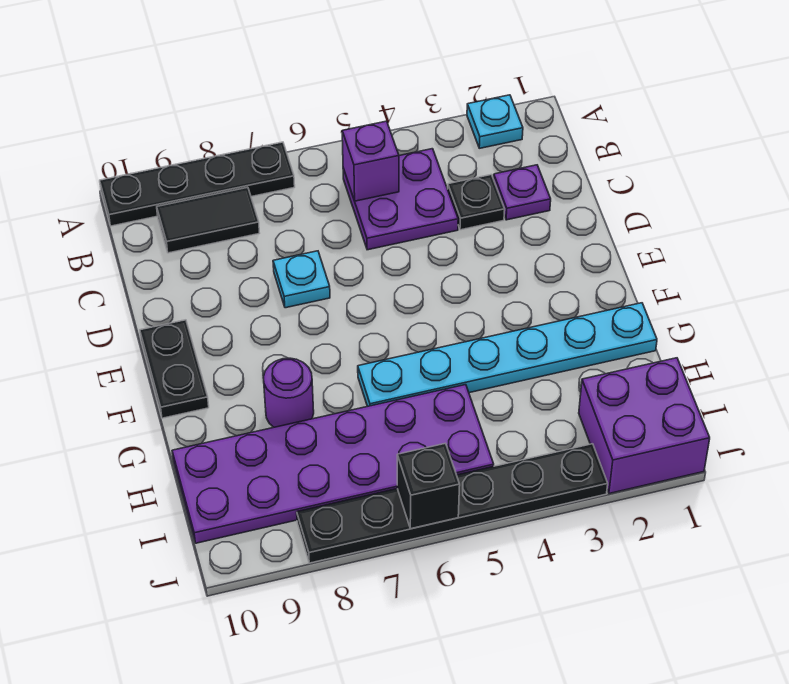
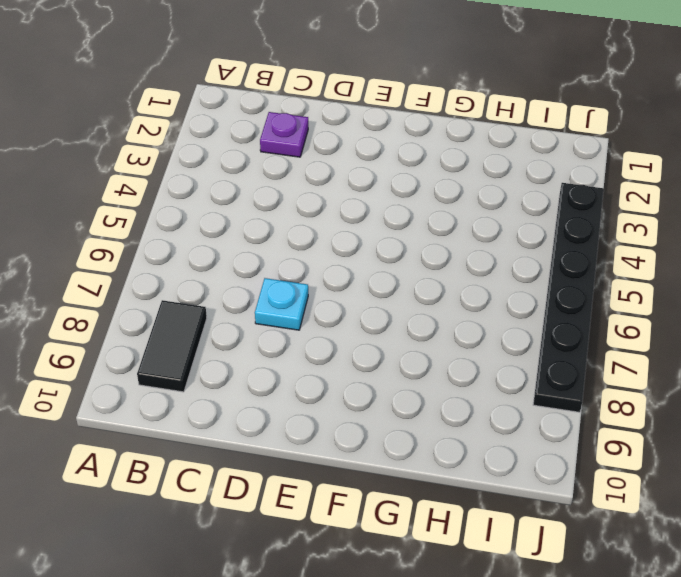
none -> cyan 1x1 plate [467,95,523,148]
none -> black 1x4 plate [100,142,295,226]
none -> purple 2x2 plate [343,149,458,250]

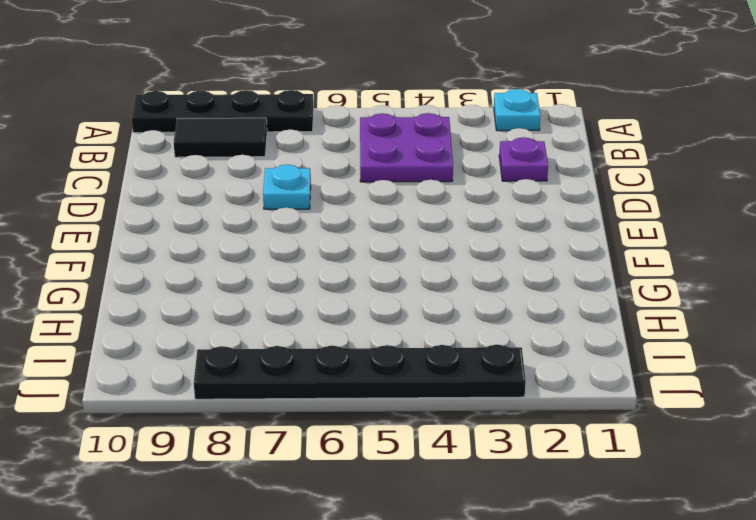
none -> black 1x1 plate [448,175,505,230]
none -> black 1x2 plate [140,320,209,418]
none -> cyan 1x6 plate [358,303,657,406]

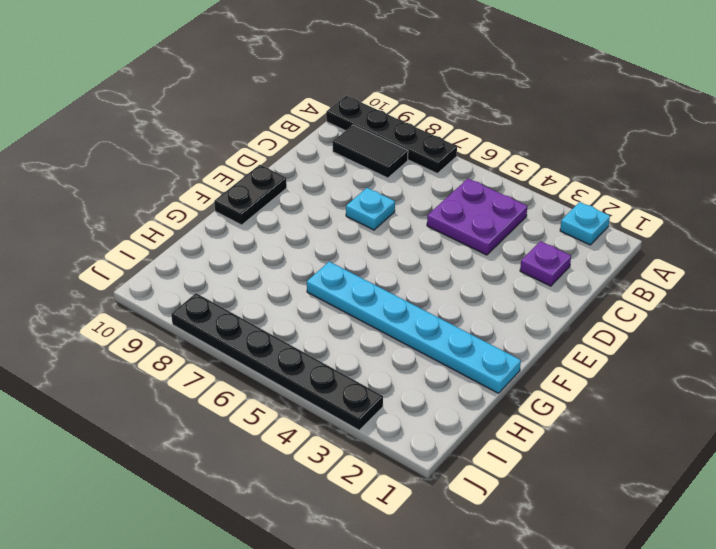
none -> black 1x1 plate [448,175,505,230]
none -> purple 1x1 round brick [263,358,314,427]
none -> purple 2x6 plate [172,385,494,543]

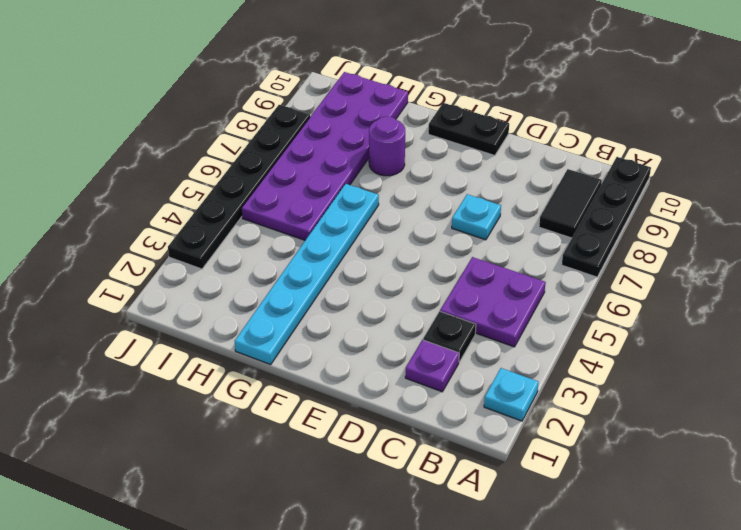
none -> purple 2x2 brick [579,358,710,494]
none -> purple 1x1 brick [342,121,399,201]
none -> black 1x1 brick [397,443,460,529]

